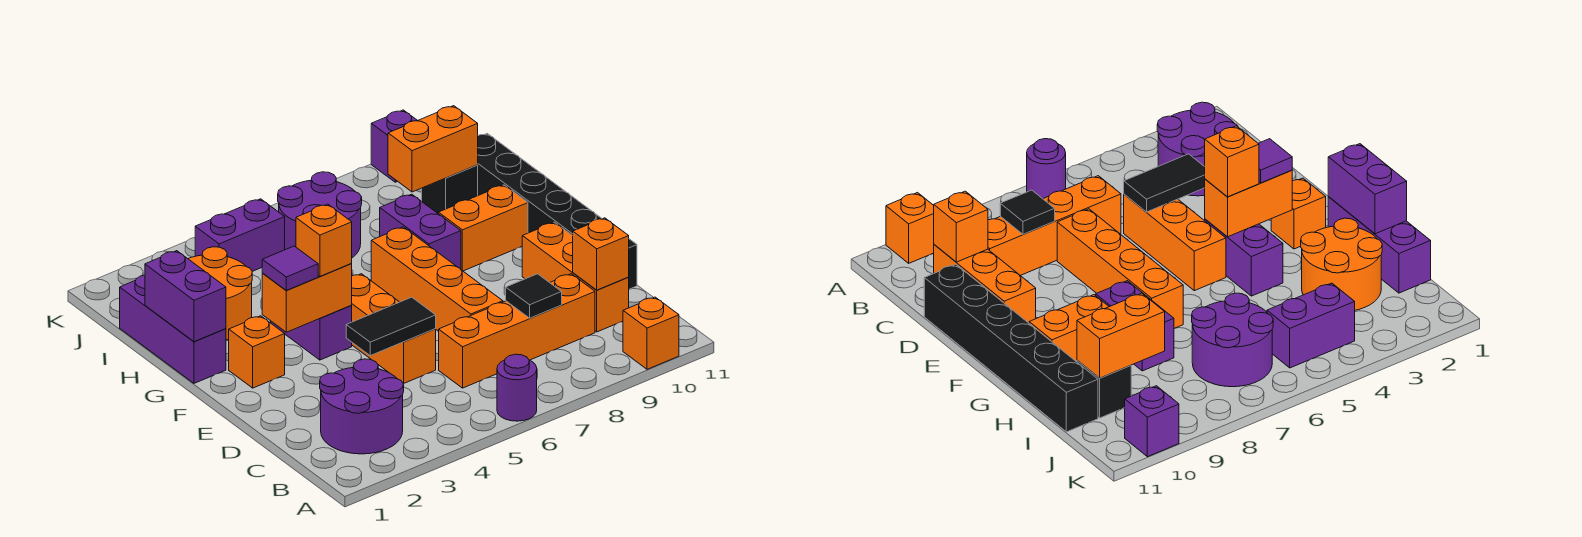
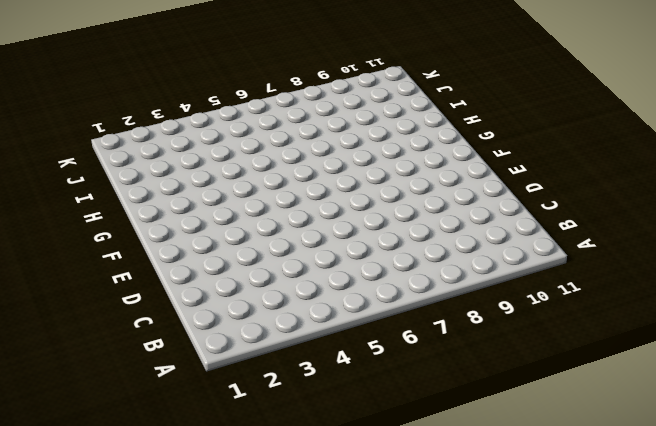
none -> purple 1x1 round brick [497,354,537,421]
none -> orange 1x1 brick [623,297,679,369]
none -> purple 2x2 round brick [320,359,404,454]

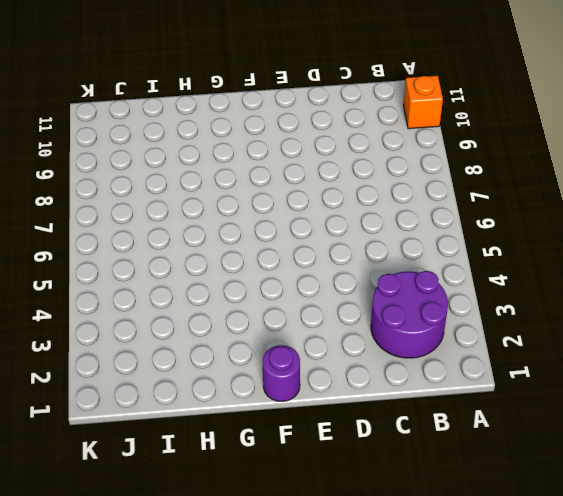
purple 1x1 round brick [263,345,300,401] -> purple 1x1 round brick moved to [497,354,537,421]
none -> orange 1x4 brick [439,274,595,388]
none -> orange 1x3 brick [522,222,629,332]
none -> orange 1x3 brick [351,274,436,383]

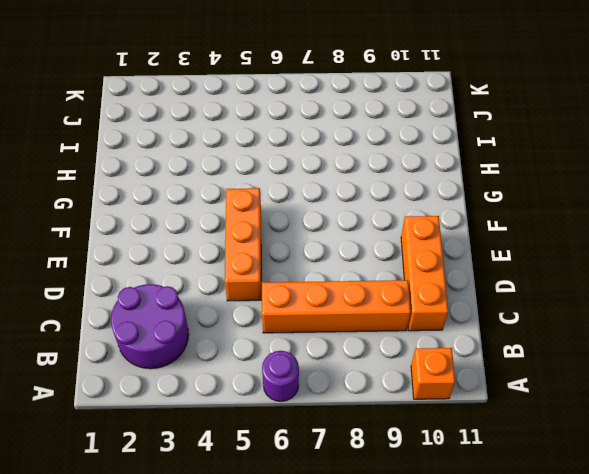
none -> orange 1x4 brick [371,227,503,331]
none -> black 1x6 brick [478,134,637,289]
none -> orange 1x1 brick [229,316,285,388]

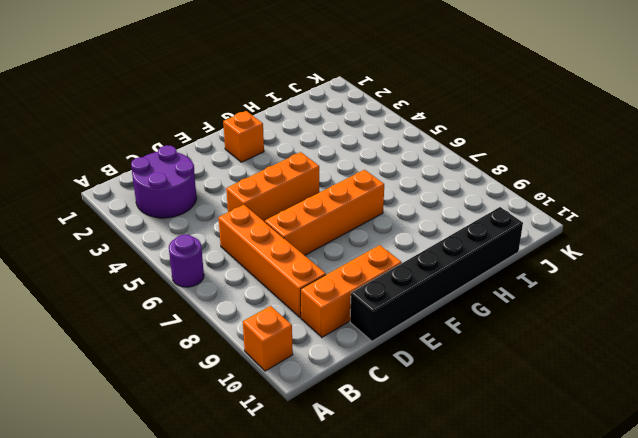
none -> purple 1x2 brick [271,306,352,360]
none -> purple 1x3 brick [120,275,226,383]
none -> purple 1x2 brick [380,194,461,269]

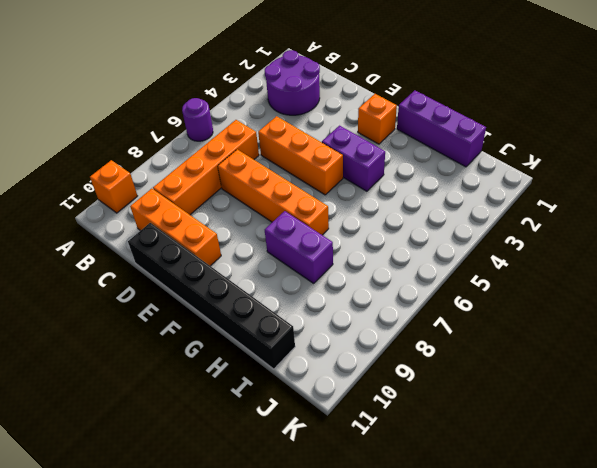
none -> orange 1x2 brick [439,185,528,271]
none -> orange 2x2 round brick [188,247,252,340]
none -> purple 2x2 round brick [278,172,362,258]

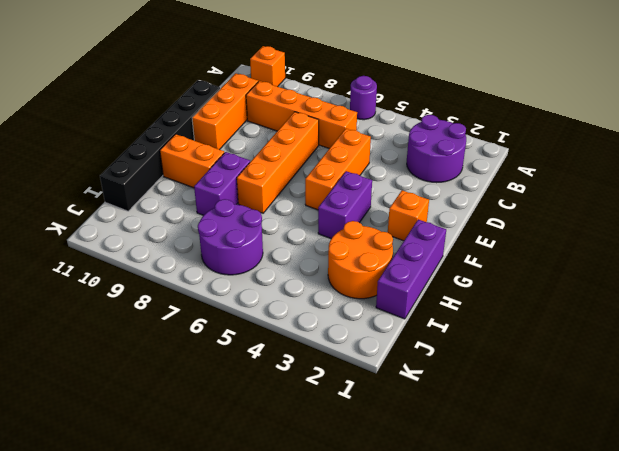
none -> black 1x1 brick [422,165,478,214]
none -> purple 1x2 brick [195,199,285,271]
none -> purple 1x1 brick [371,110,417,182]

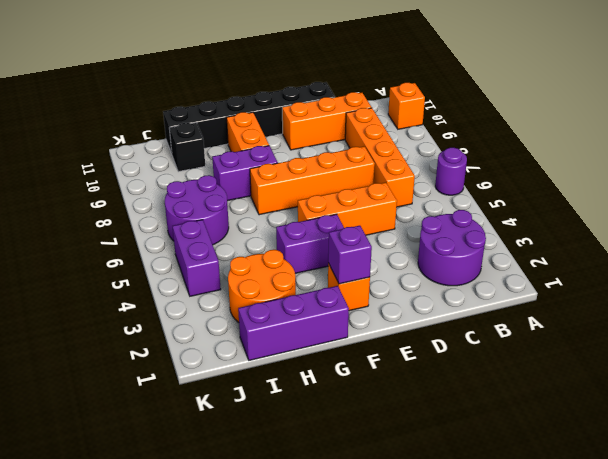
purple 1x1 brick [328,226,372,284] -> purple 1x1 brick moved to [371,110,417,182]
none -> black 1x1 tile [506,274,562,318]
none -> orange 1x1 brick [573,218,629,290]
none -> black 1x2 tile [346,297,436,356]

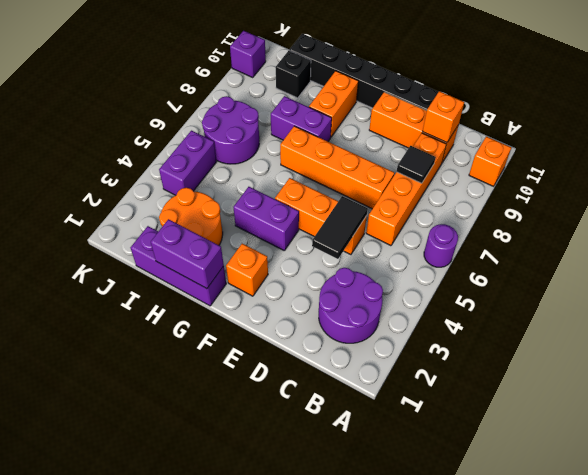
none -> orange 1x2 brick [262,264,352,332]
none -> orange 1x2 brick [388,106,478,192]
none -> purple 1x1 tile [262,246,318,290]

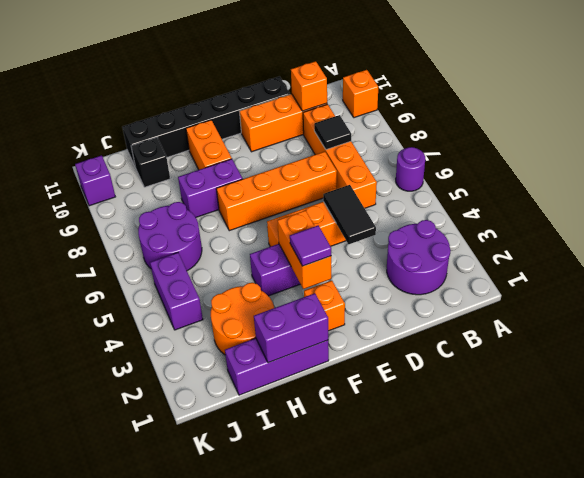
none -> orange 1x2 brick [388,106,478,192]
none -> orange 1x1 brick [296,204,352,277]

